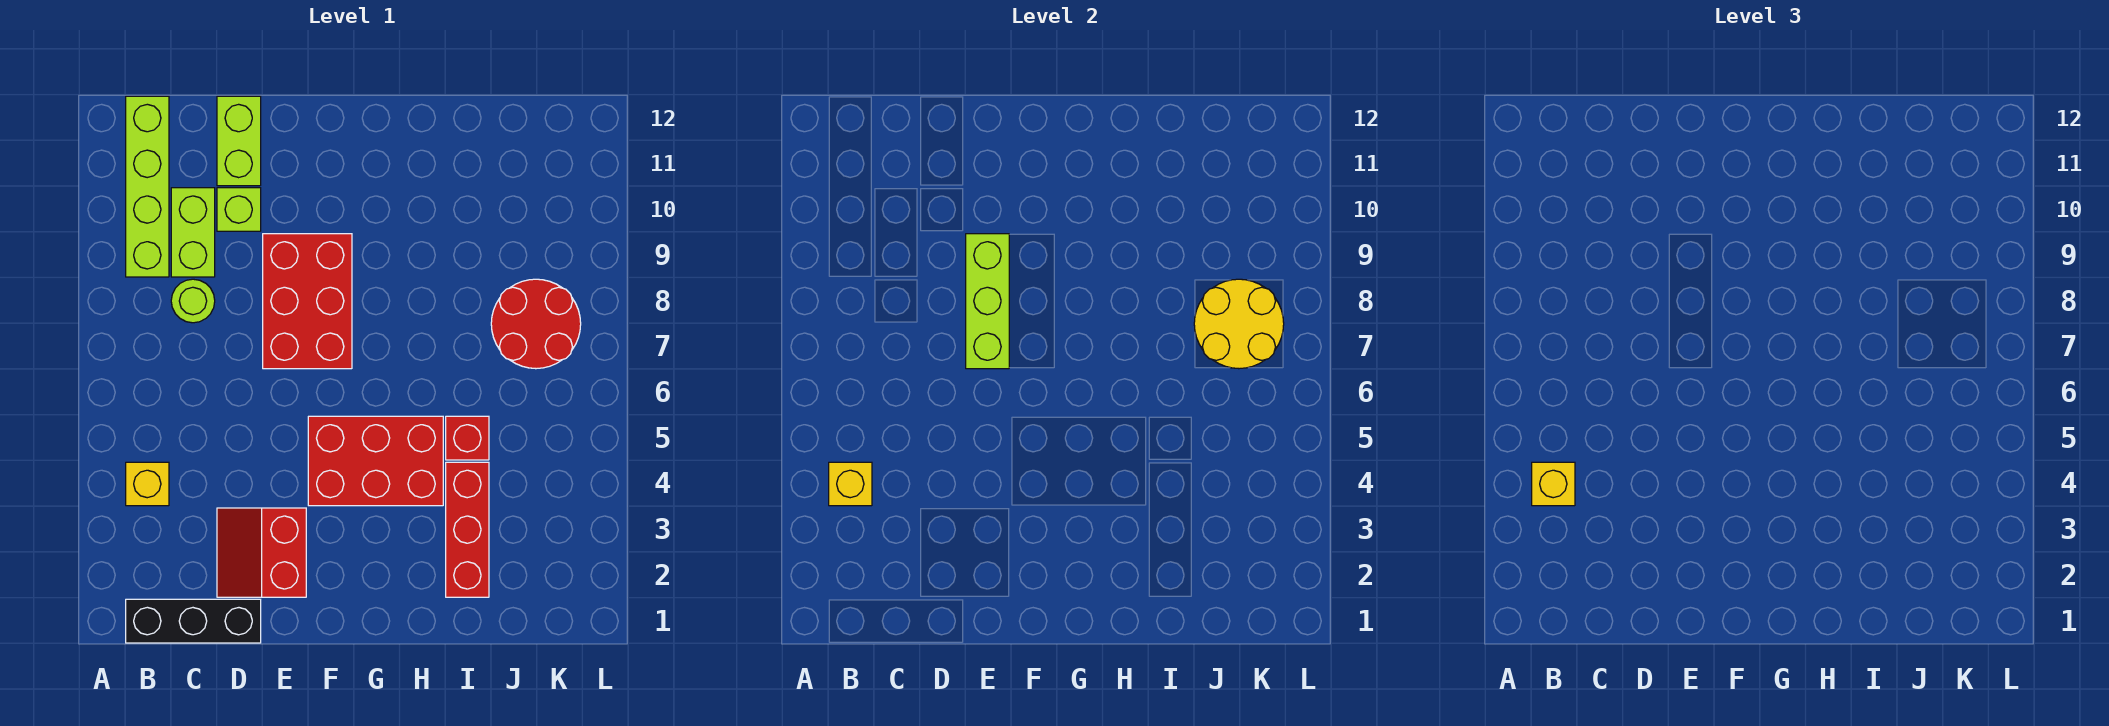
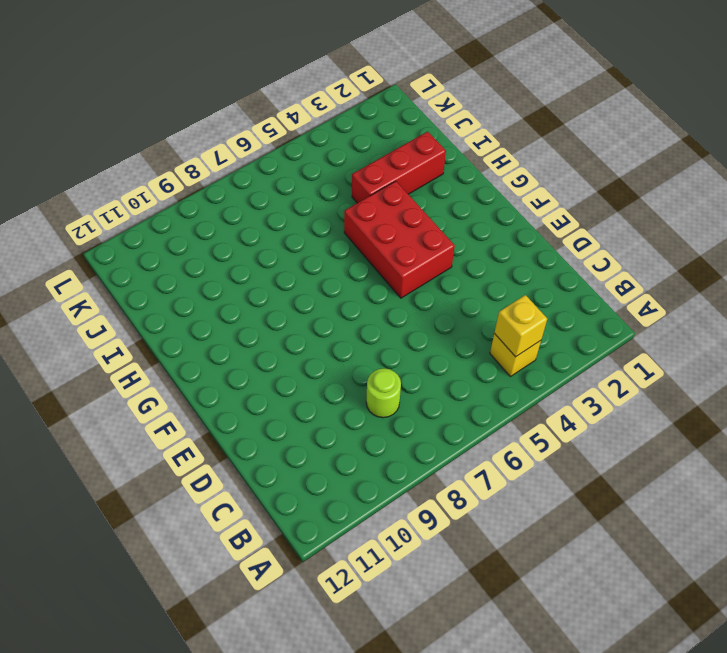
none -> black 1x3 brick [126,599,261,643]
none -> lime 1x4 brick [126,96,169,277]
none -> lime 1x2 brick [171,188,215,277]

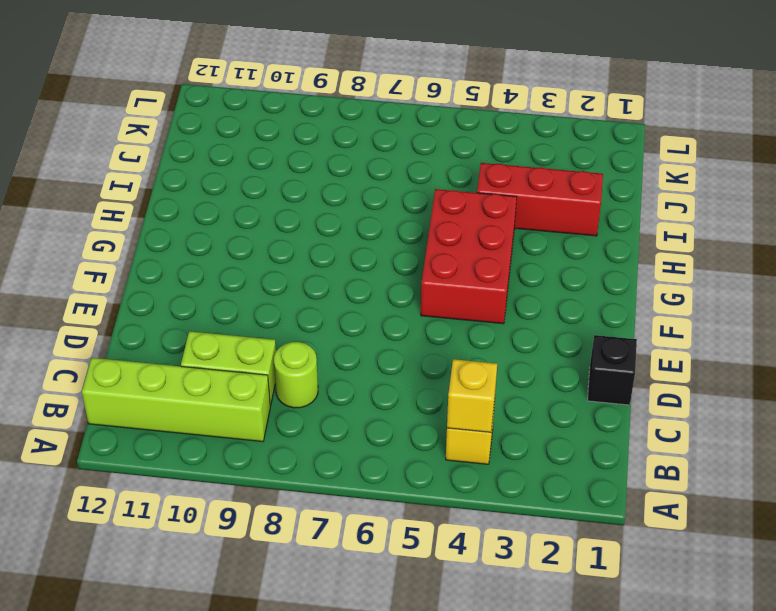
black 1x1 brick [587,335,637,405] -> black 1x3 brick [126,599,261,643]
none -> red 2x2 slope [217,508,306,597]
none -> lime 1x1 brick [217,188,261,231]
none -> lime 1x2 brick [217,96,261,186]

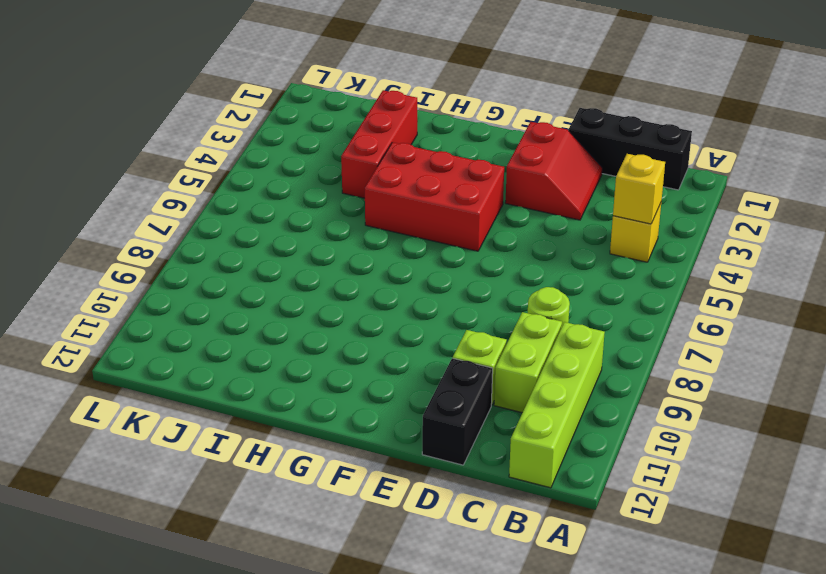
black 1x2 brick [422,358,493,465] -> lime 1x2 brick [217,96,261,186]
none -> red 2x3 brick [263,234,352,369]
none -> red 1x1 brick [446,416,489,460]
none -> red 2x2 round brick [491,279,581,369]

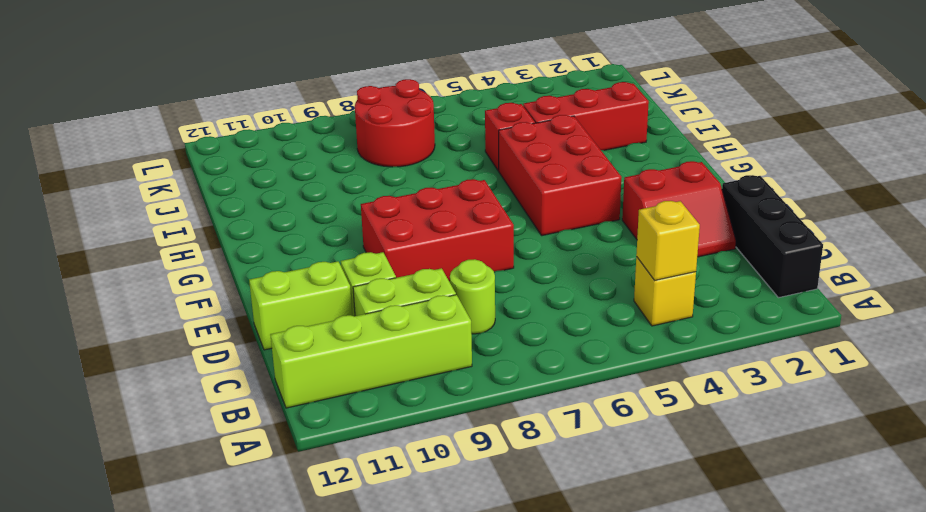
none -> lime 1x3 brick [966,234,1009,369]
none -> yellow 2x2 round brick [1194,279,1284,369]
none -> yellow 1x1 brick [1532,462,1575,506]

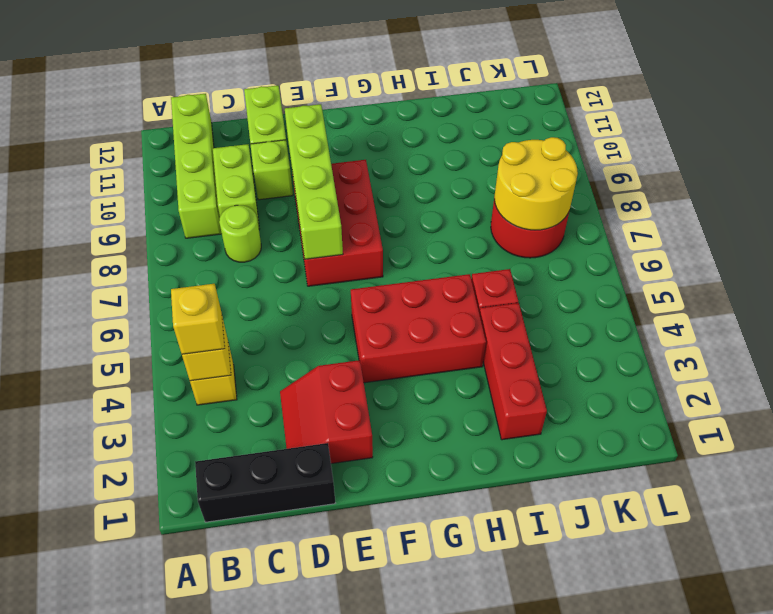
lime 1x4 brick [285,104,343,259] -> lime 1x3 brick [966,234,1009,369]

